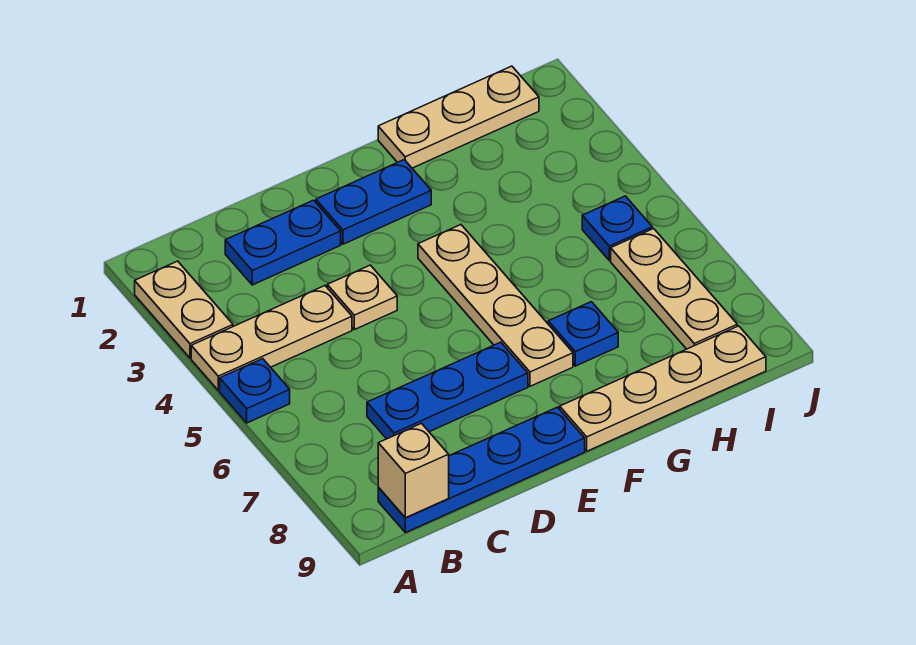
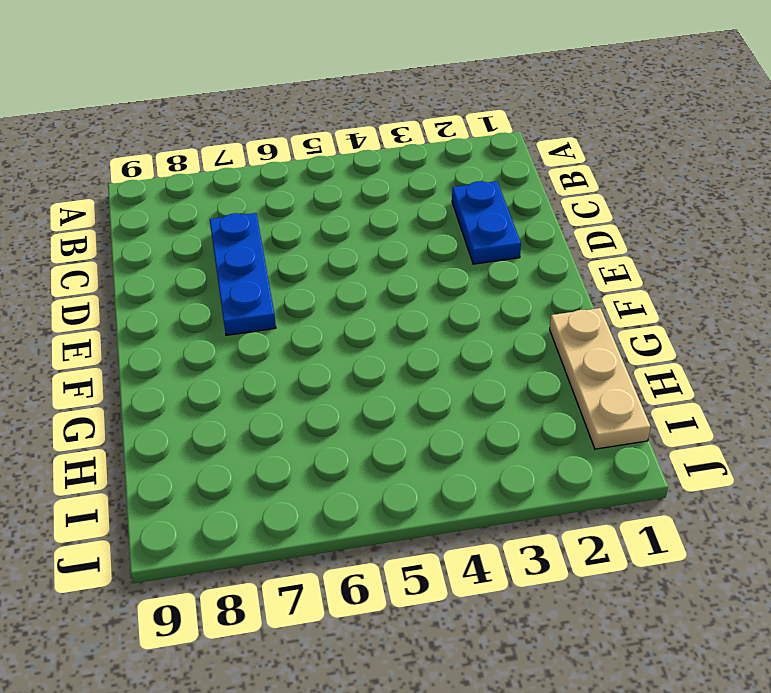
none -> tan 1x2 plate [135,261,233,358]
none -> tan 1x3 plate [191,286,352,391]
none -> blue 1x1 plate [220,359,290,423]

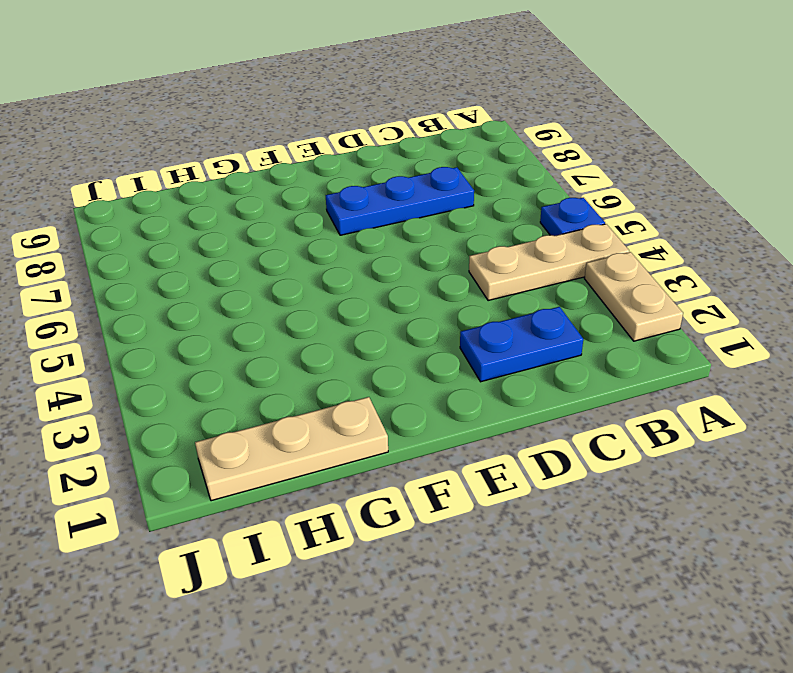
none -> blue 1x4 plate [378,407,585,533]
none -> tan 1x1 plate [327,265,397,330]
none -> blue 1x2 plate [316,160,431,244]

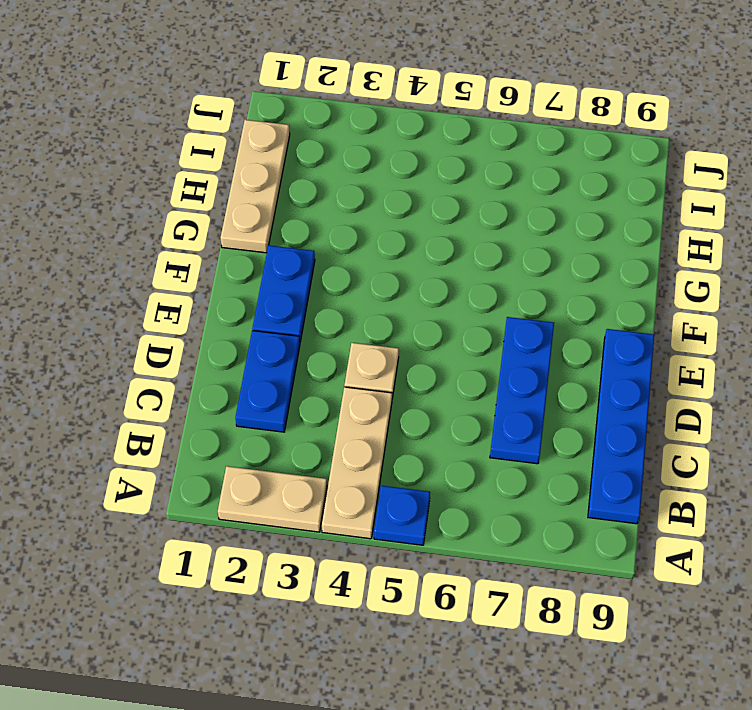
none -> tan 1x4 plate [418,225,573,386]
none -> tan 1x4 plate [560,326,766,451]
none -> blue 1x1 plate [548,302,618,366]

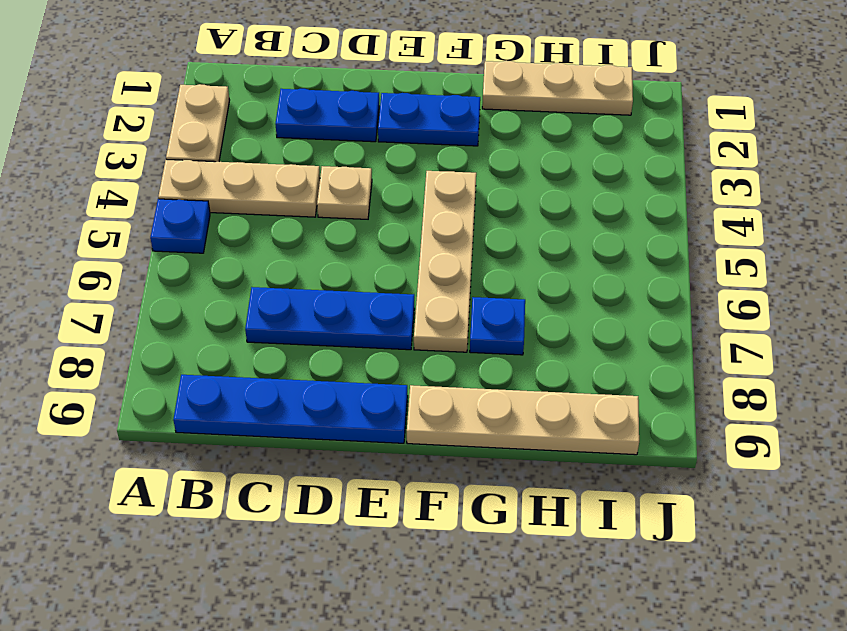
none -> blue 1x1 plate [582,196,652,260]
none -> tan 1x3 plate [611,229,737,349]
none -> tan 1x1 brick [378,424,449,518]

